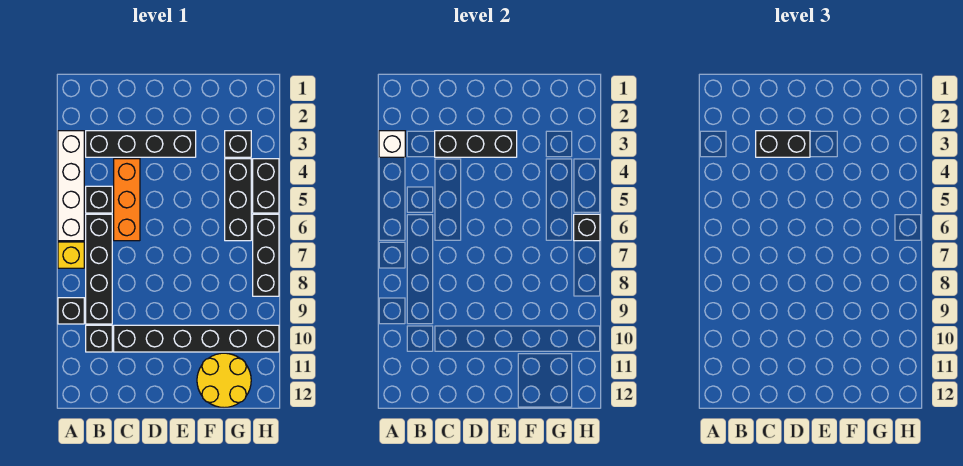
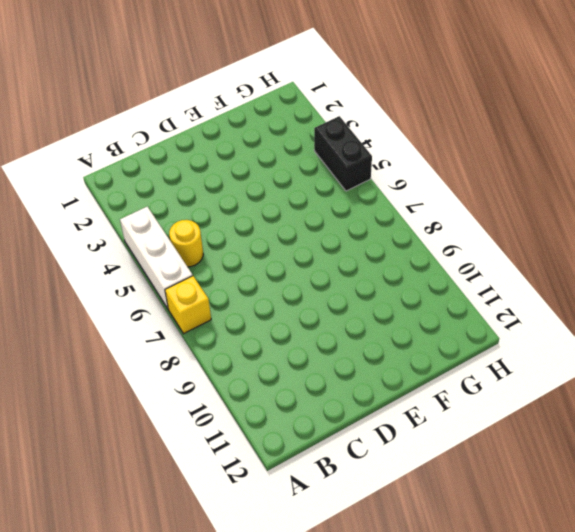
white 1x3 brick [120,207,193,309] -> white 1x4 brick [58,131,84,241]
yellow 1x1 round brick [169,220,203,267] -> black 1x1 brick [86,186,112,213]
none -> black 1x1 brick [58,298,84,324]
none -> black 1x4 brick [86,131,196,157]
none -> black 1x4 brick [86,214,112,324]

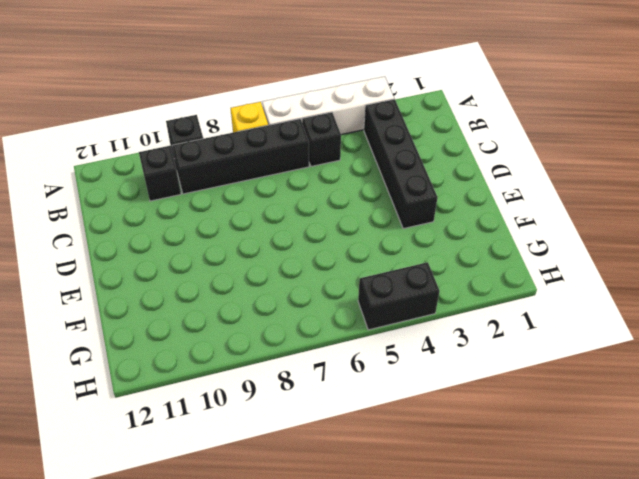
none -> orange 1x3 brick [114,159,140,241]
none -> black 1x6 brick [114,325,279,352]
none -> yellow 2x2 round brick [197,353,251,408]

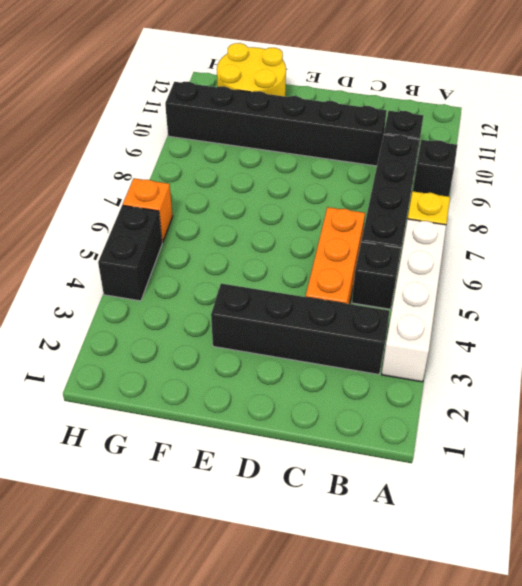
orange 1x1 brick [123,178,173,243] -> black 1x3 brick [253,214,279,296]
none -> black 1x1 brick [225,131,251,157]
none -> black 1x3 brick [225,159,251,241]
none -> white 1x1 brick [379,131,405,157]

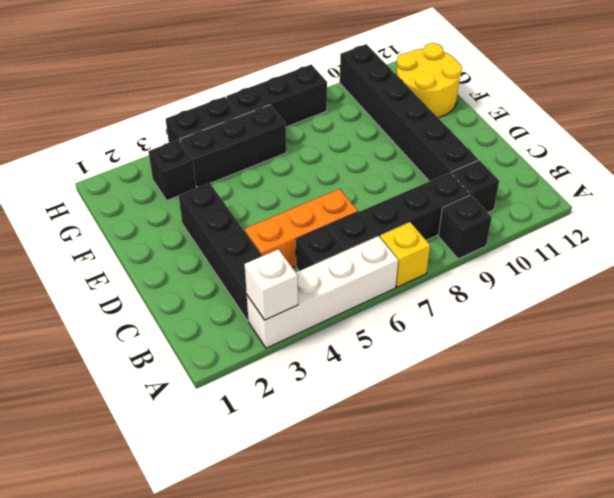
none -> black 1x3 brick [435,131,517,157]
none -> black 1x1 brick [574,214,600,241]
none -> black 1x2 brick [756,131,810,157]

